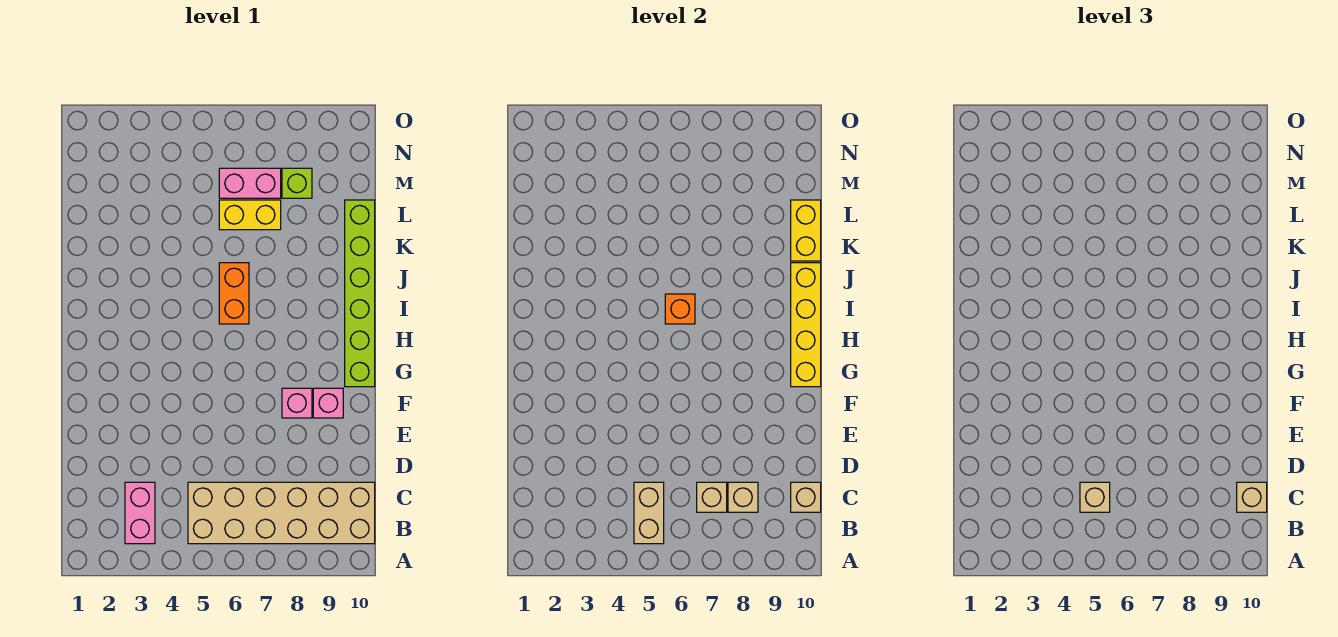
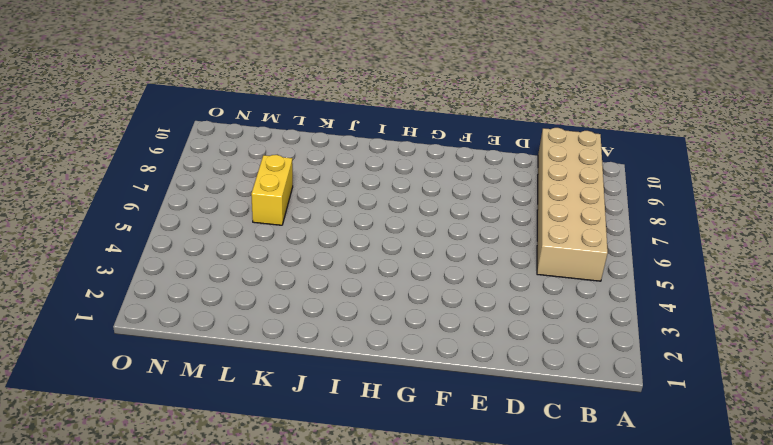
none -> pink 1x2 brick [125,482,155,544]
none -> pink 1x1 brick [282,388,312,418]
none -> pink 1x1 brick [313,388,343,418]

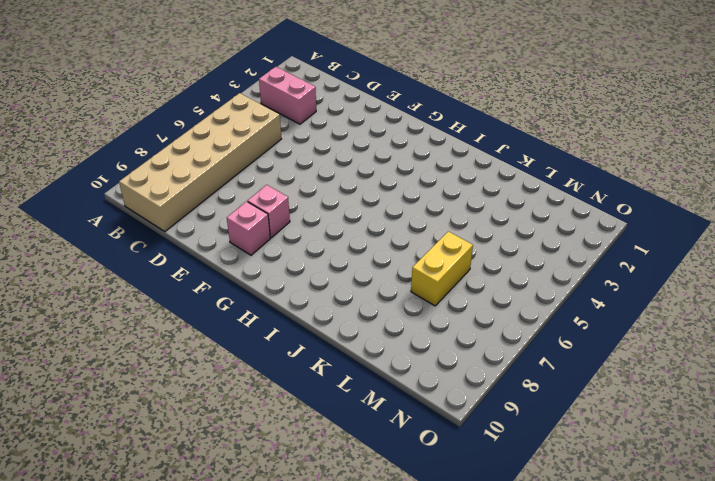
none -> lime 1x6 brick [345,200,375,387]
none -> orange 1x2 brick [219,263,249,324]
none -> pink 1x2 brick [219,168,281,198]

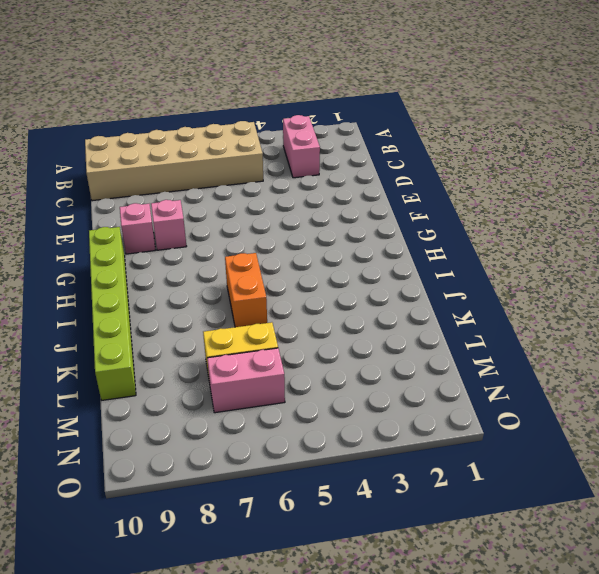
none -> lime 1x1 brick [282,168,312,198]
none -> tan 1x2 brick [634,482,664,544]
none -> tan 1x1 brick [697,482,727,512]

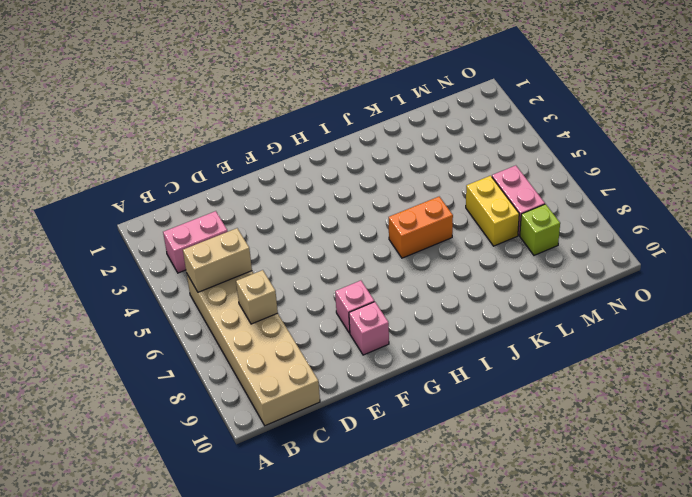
none -> lime 1x6 brick [345,200,375,387]
none -> tan 1x1 brick [728,482,758,512]
none -> tan 1x1 brick [791,482,821,512]

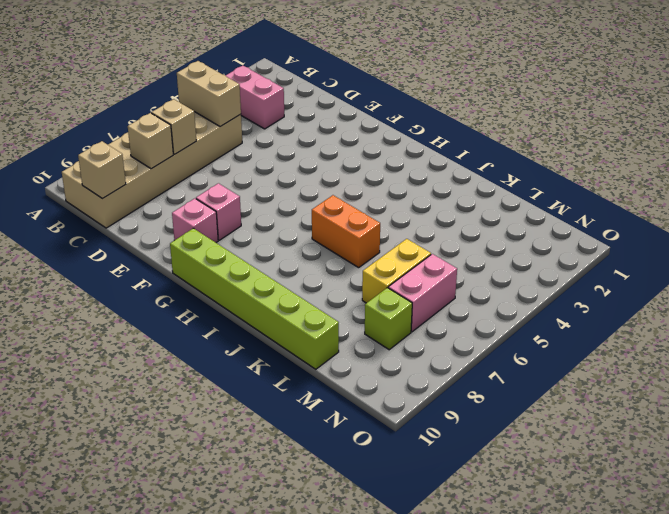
none -> yellow 1x4 brick [791,263,821,387]
none -> orange 1x1 brick [665,294,695,324]
none -> yellow 1x2 brick [791,200,821,261]

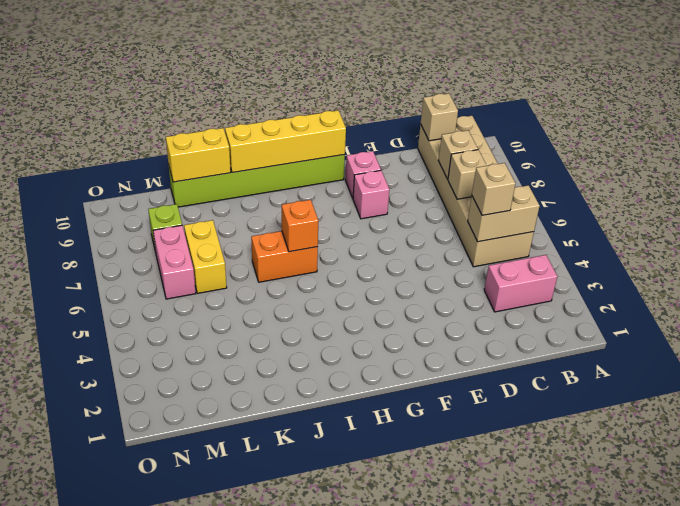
none -> tan 1x1 brick [1237,482,1267,512]

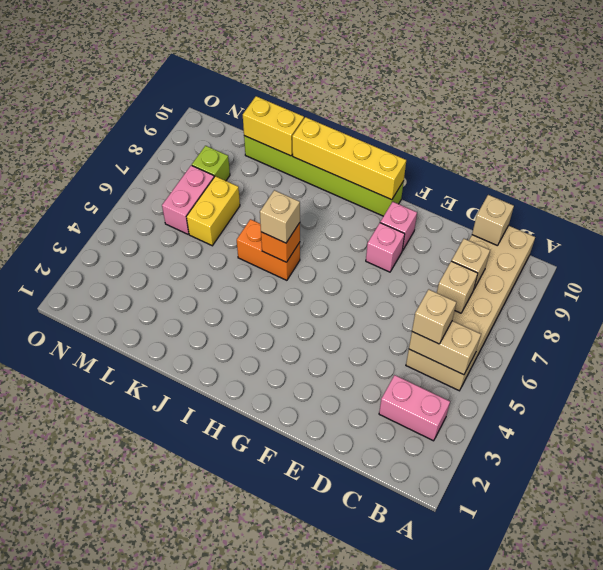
tan 1x1 brick [260,190,300,243] -> tan 1x1 brick moved to [1237,482,1267,512]

